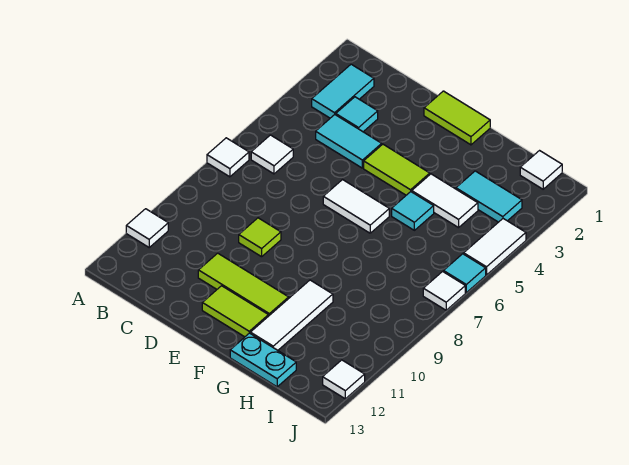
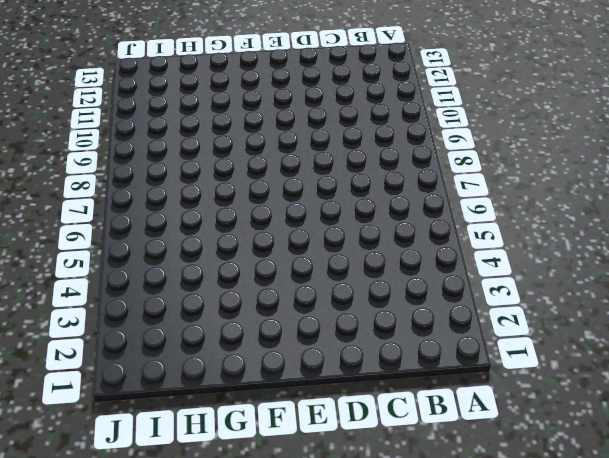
none -> white 1x1 tile [207,138,249,177]
none -> white 1x1 tile [126,209,168,247]
none -> cyan 1x2 tile [312,64,374,118]

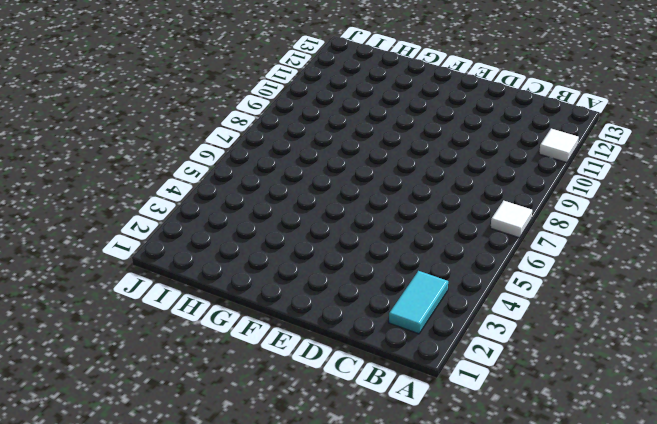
none -> white 1x1 tile [251,135,293,174]
none -> cyan 1x1 tile [336,97,378,132]
none -> cyan 1x2 tile [316,115,382,168]

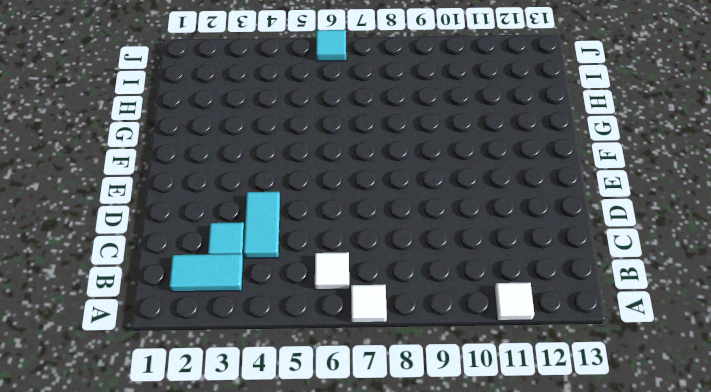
none -> lime 1x1 tile [239,218,281,257]
none -> lime 1x3 tile [198,253,289,316]
none -> lime 1x2 tile [424,91,490,145]

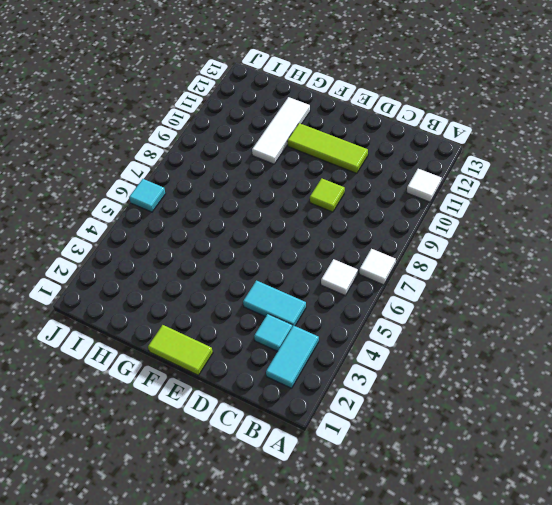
none -> lime 1x2 tile [364,144,430,195]
none -> white 1x2 tile [323,180,389,233]
none -> lime 1x2 tile [202,286,268,337]

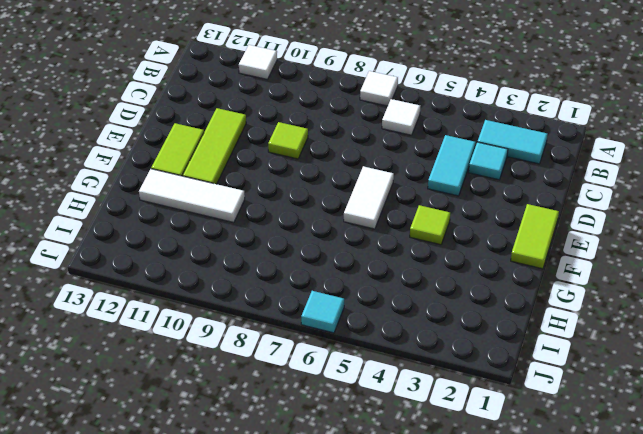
lime 1x1 tile [410,205,450,245] -> lime 1x2 tile [364,144,430,195]
none -> white 1x2 tile [412,174,478,228]
none -> cyan 1x1 tile [392,192,434,230]
none -> cyan 1x2 plate [230,333,296,387]

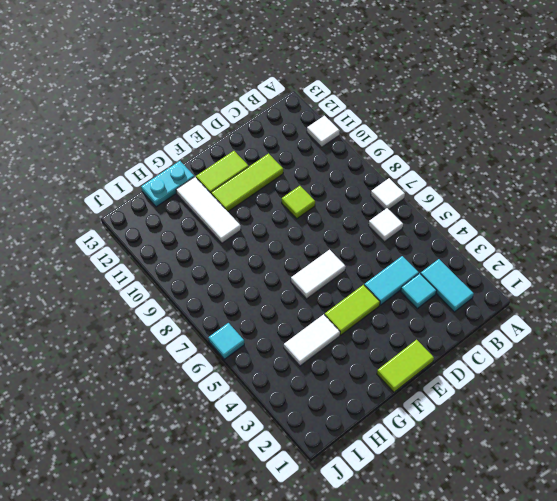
none -> cyan 1x1 tile [392,192,434,230]
none -> cyan 1x2 tile [456,171,522,222]
none -> white 1x1 tile [520,151,562,189]

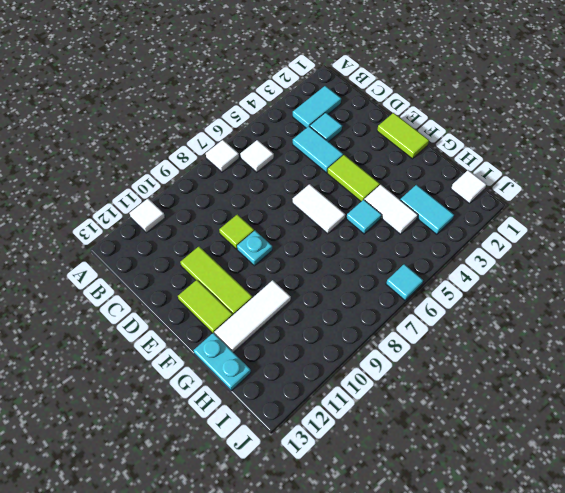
cyan 1x1 plate [237,231,272,266] -> none
none -> white 1x2 tile [464,219,526,275]
none -> white 1x1 tile [423,272,465,310]
none -> white 1x1 tile [323,360,365,399]

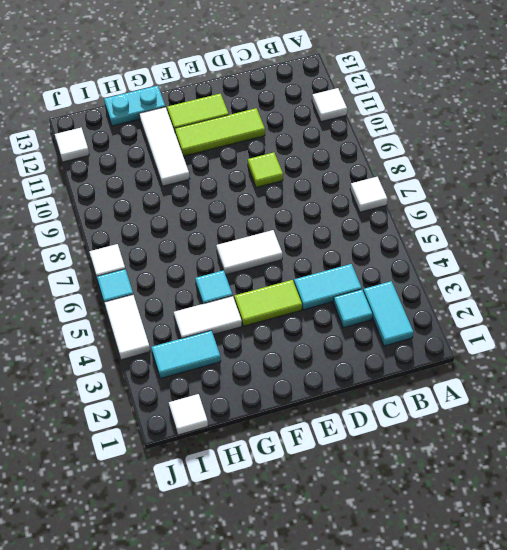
none -> white 1x1 tile [251,135,293,174]
none -> lime 1x2 tile [424,91,490,145]

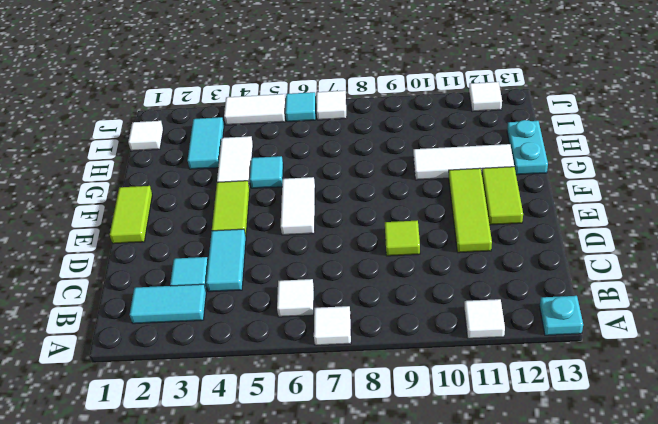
cyan 1x1 plate [540,296,583,335] -> none

